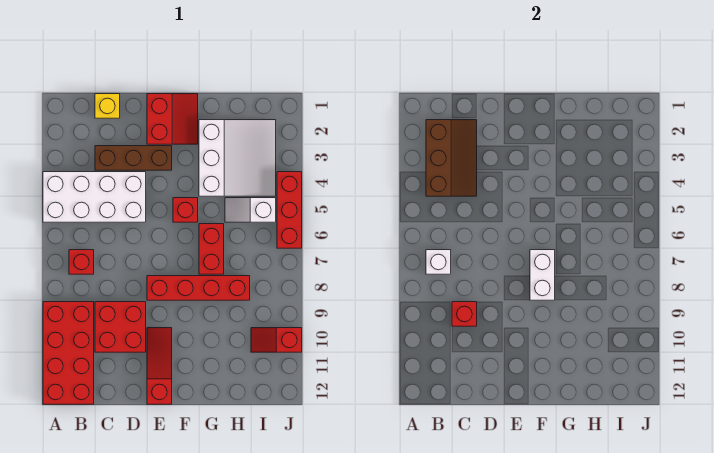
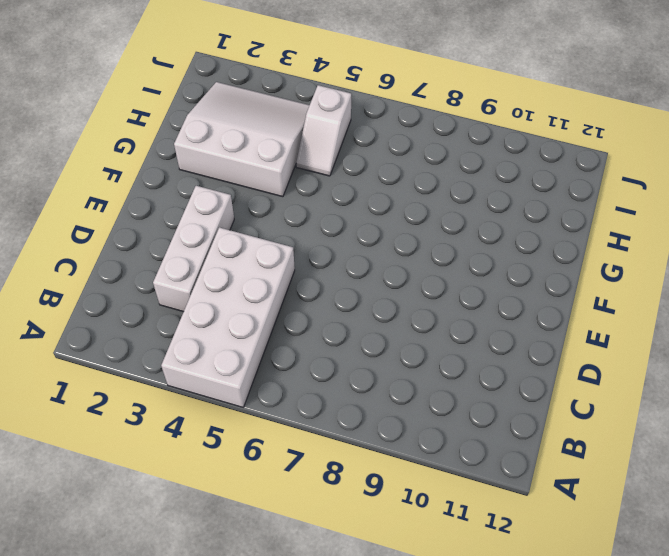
white 1x3 brick [153,186,234,312] -> brown 1x3 brick [95,146,172,170]
none -> red 2x4 brick [43,302,94,404]
none -> red 1x1 brick [69,250,94,274]
none -> yellow 1x1 brick [95,94,120,118]

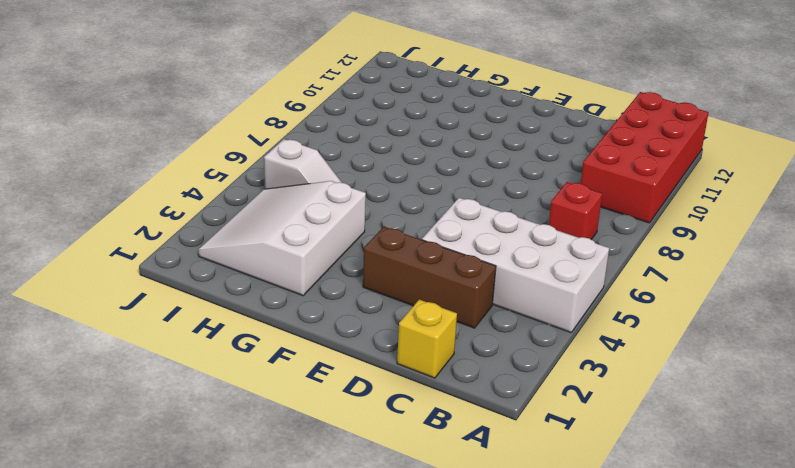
none -> red 2x2 brick [95,302,146,352]
none -> red 2x2 slope [147,94,198,144]
none -> red 1x4 brick [147,276,250,300]

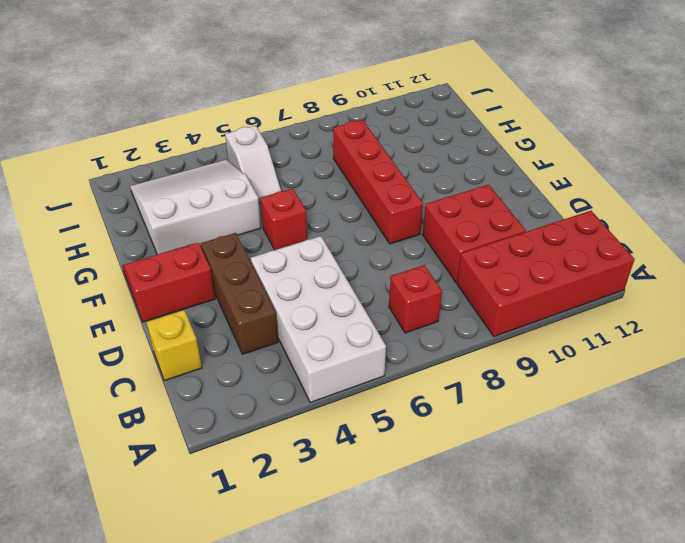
none -> red 1x3 slope [147,328,172,404]
none -> red 1x2 brick [199,224,224,274]
none -> red 1x2 slope [251,328,302,352]

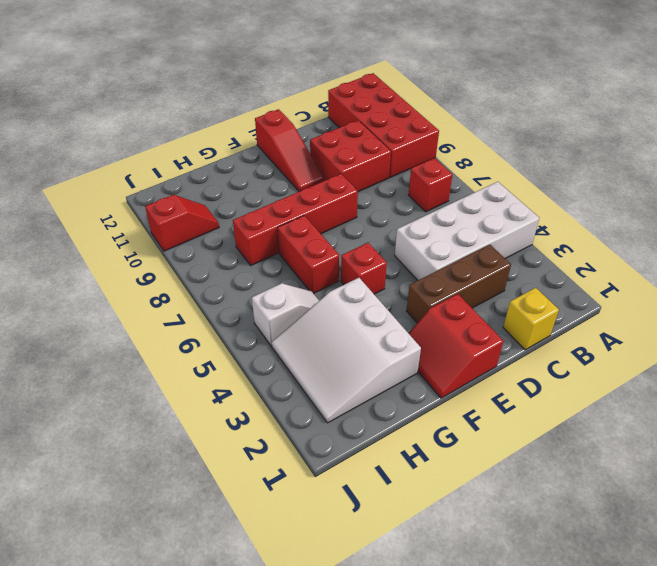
none -> red 1x3 brick [277,172,302,248]
none -> brown 2x3 slope [426,120,477,196]
none -> white 1x1 brick [426,250,451,274]

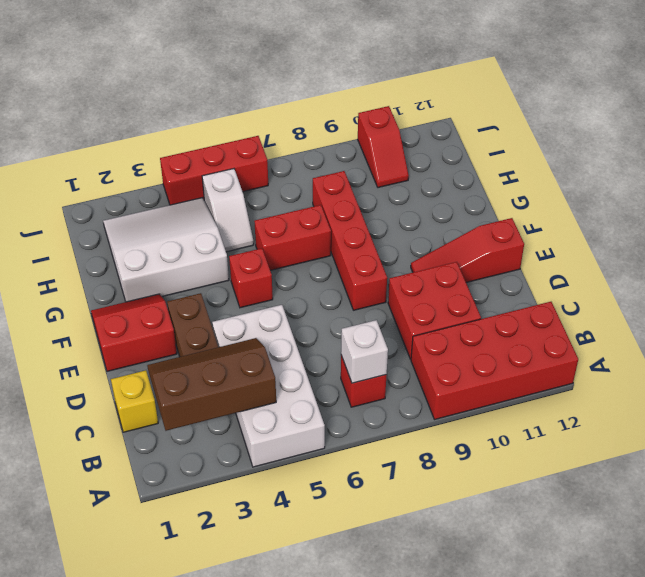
none -> red 1x1 brick [452,302,477,326]
none -> white 1x2 brick [530,250,555,300]

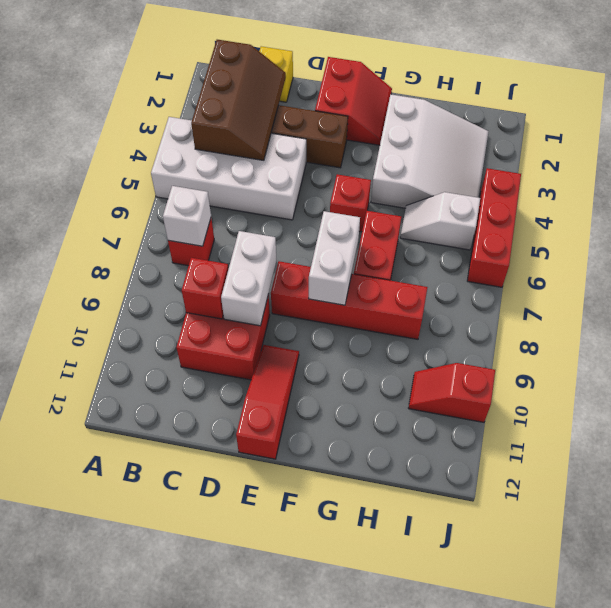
white 1x2 brick [221,231,276,326] -> none
none -> red 2x4 brick [43,302,94,404]

